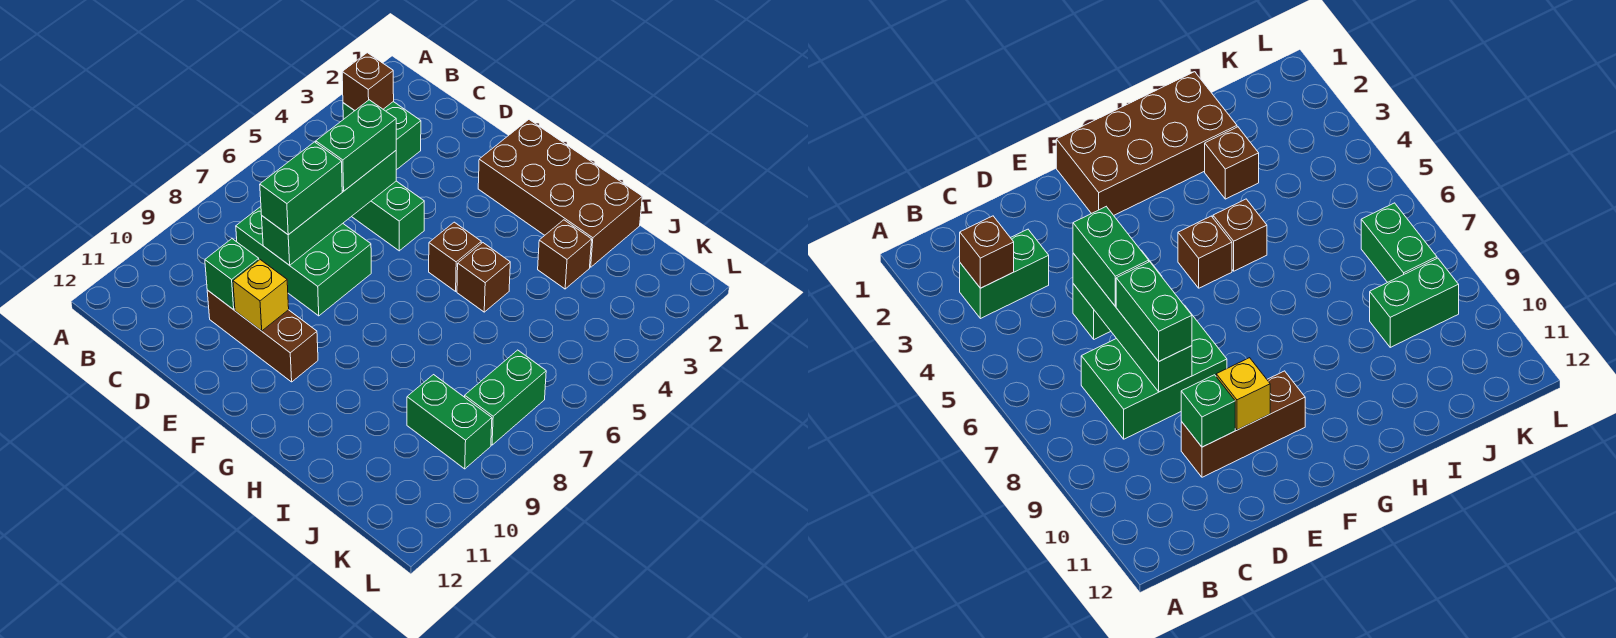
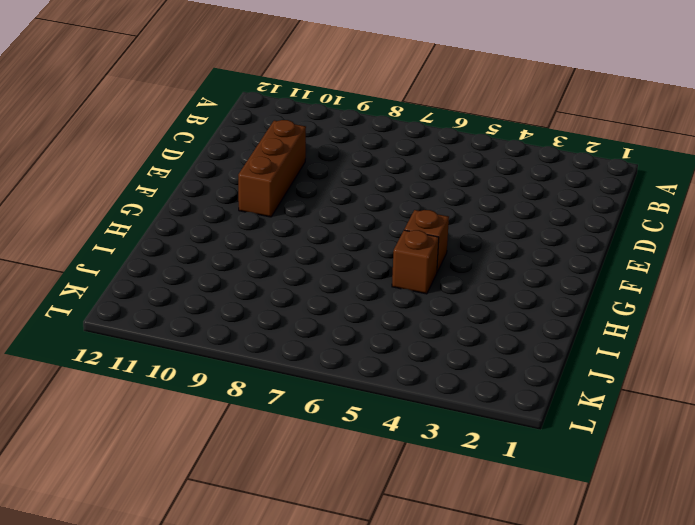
none -> green 1x2 brick [343,102,421,170]
none -> green 2x3 brick [236,207,371,316]
none -> green 1x2 brick [352,181,424,251]

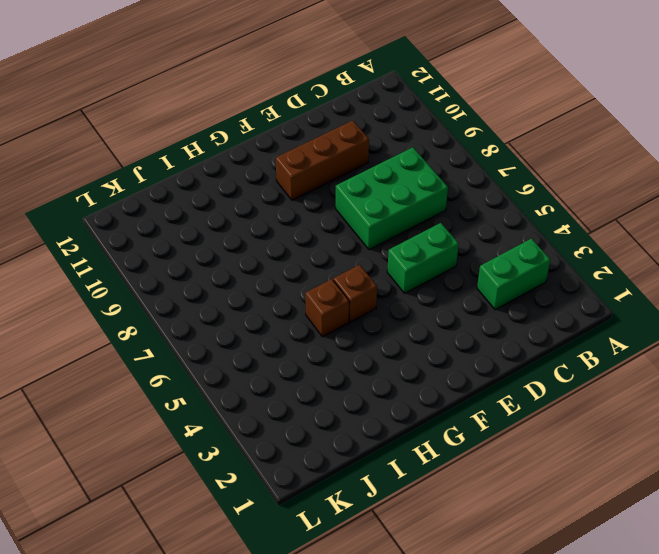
none -> brown 2x4 brick [478,120,642,267]
none -> brown 1x1 brick [538,220,592,289]
none -> green 1x2 brick [407,375,492,469]

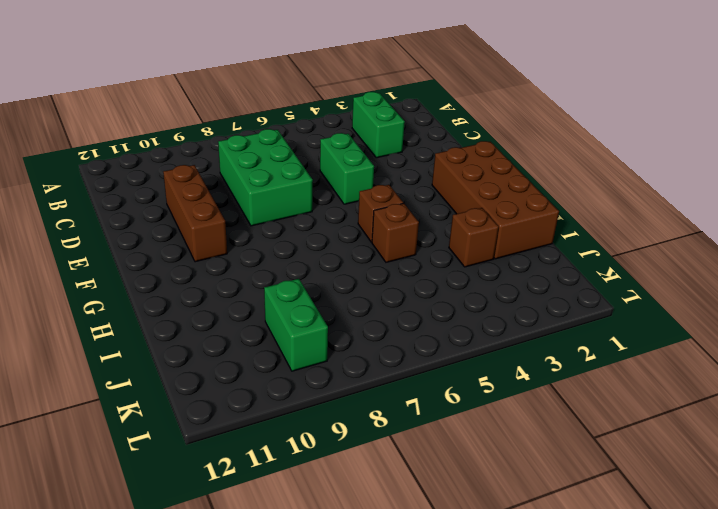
none -> green 1x2 brick [465,350,546,445]
none -> brown 1x1 brick [342,53,394,111]
none -> green 1x4 brick [262,151,396,265]

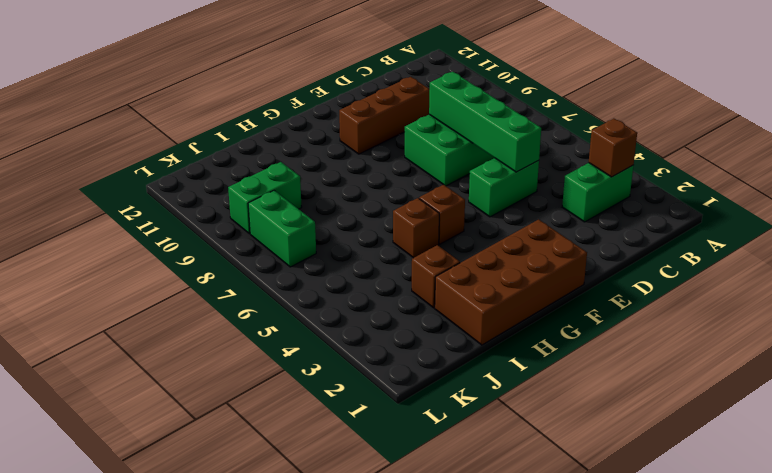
none -> green 1x1 brick [205,239,259,310]
none -> yellow 1x1 brick [233,260,289,331]
none -> green 1x2 brick [316,100,396,191]

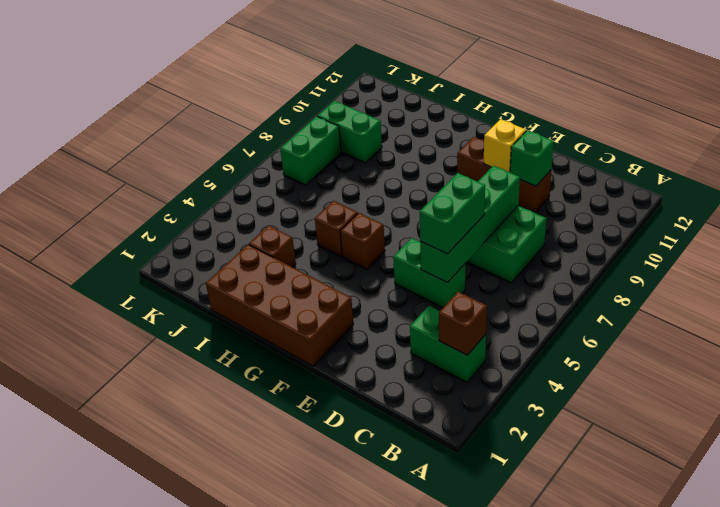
none -> green 1x2 brick [260,142,342,235]

